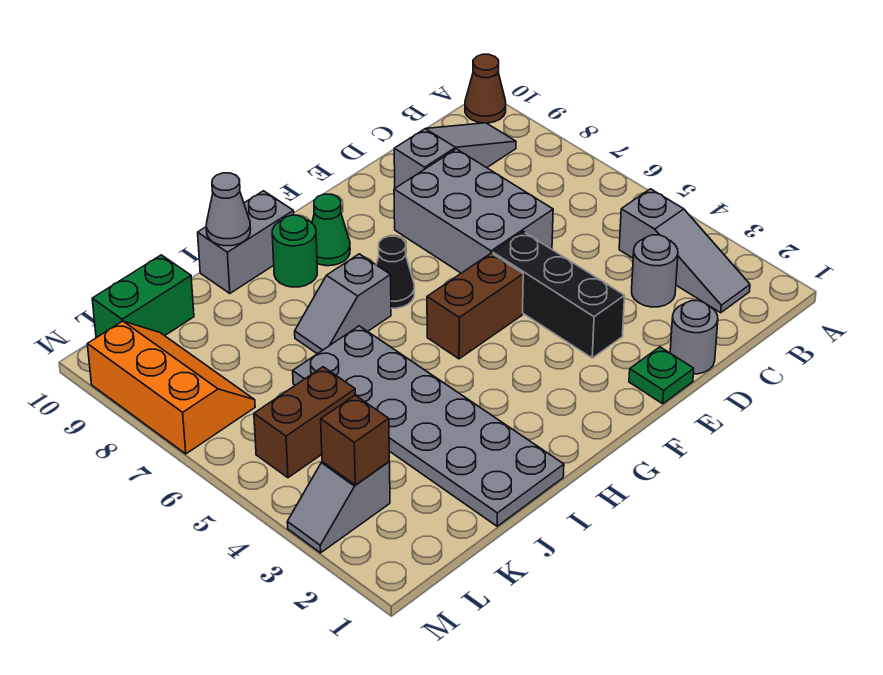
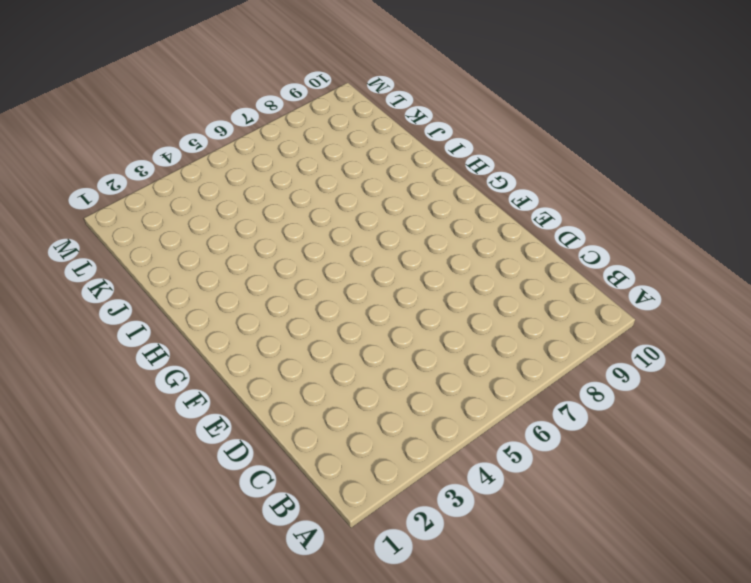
none -> brown 1x1 cone [465,54,506,123]
none -> grey 1x3 slope [619,189,750,313]
none -> grey 1x3 slope [394,123,516,188]

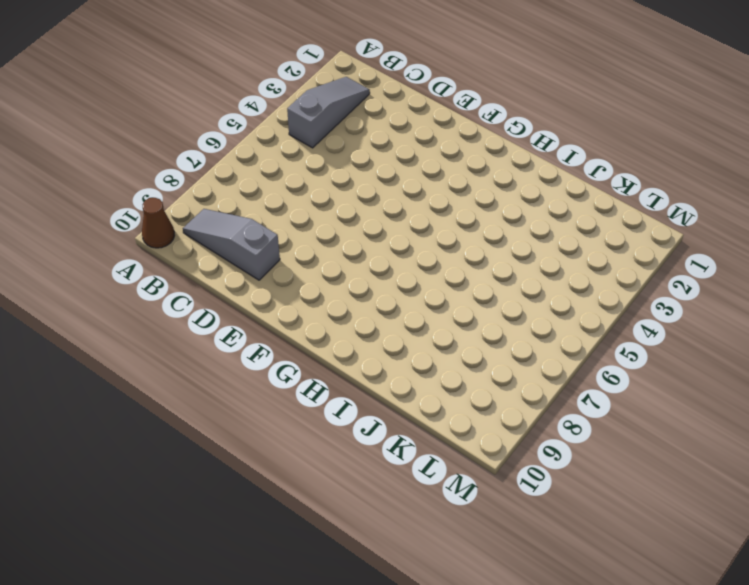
none -> grey 1x1 round brick [632,235,678,307]
none -> grey 1x1 round brick [670,301,718,374]
none -> grey 2x3 brick [394,149,553,273]

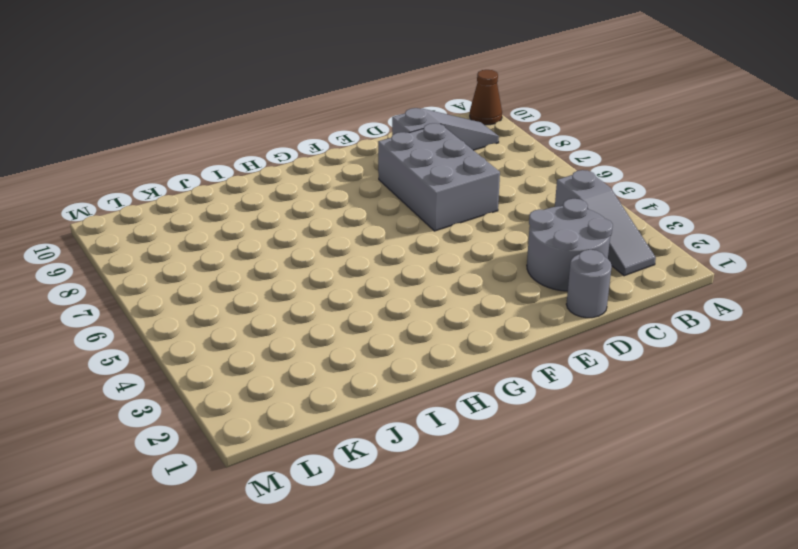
grey 2x2 round brick [527,199,613,291] -> grey 1x1 round brick [632,235,678,307]
none -> green 1x1 plate [629,347,694,404]
none -> black 1x3 brick [493,232,625,358]
none -> brown 1x2 brick [427,253,523,359]

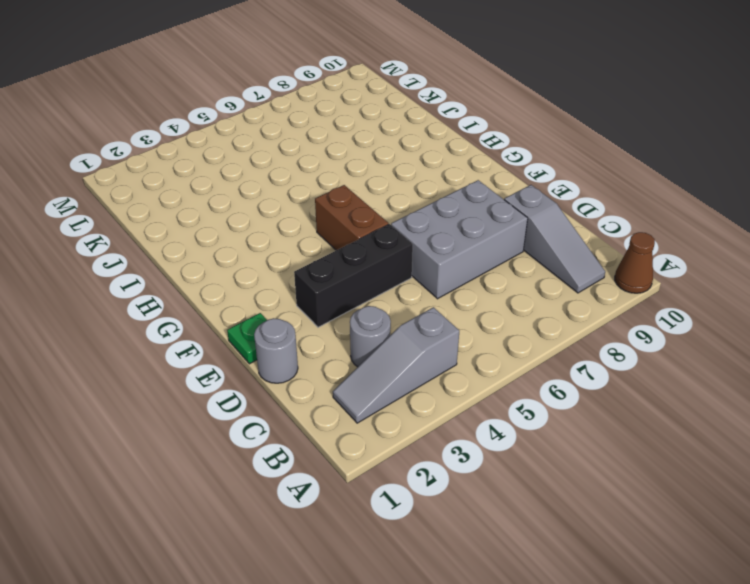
none -> black 1x1 cone [376,236,414,308]
none -> green 1x1 cone [312,194,350,266]
none -> grey 1x2 slope [295,254,391,354]

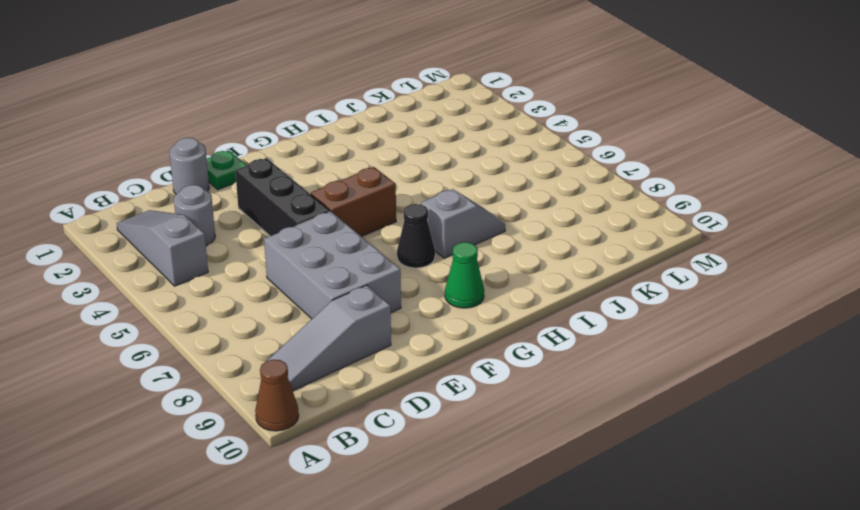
none -> green 1x1 round brick [272,215,317,287]
none -> grey 1x2 brick [198,191,294,293]
none -> grey 2x6 plate [293,326,564,526]

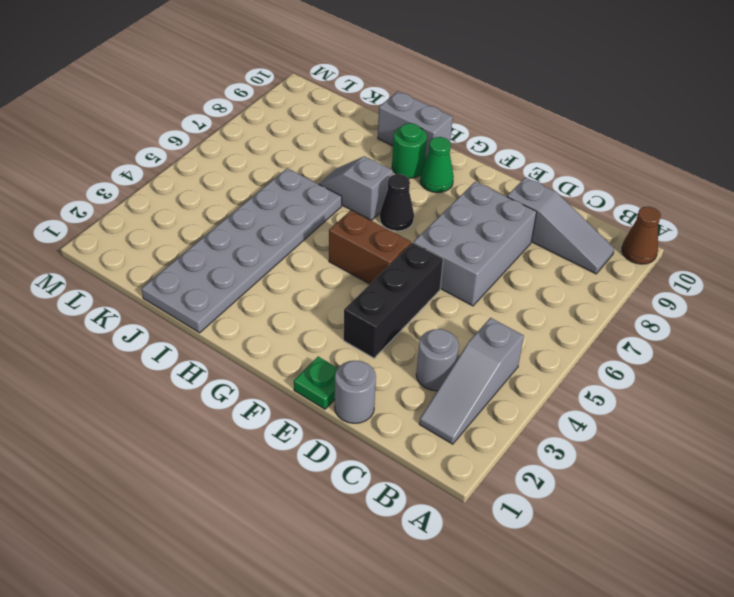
none -> brown 1x2 brick [254,367,356,478]
none -> green 1x2 brick [92,255,194,338]
none -> grey 1x2 slope [287,462,390,553]

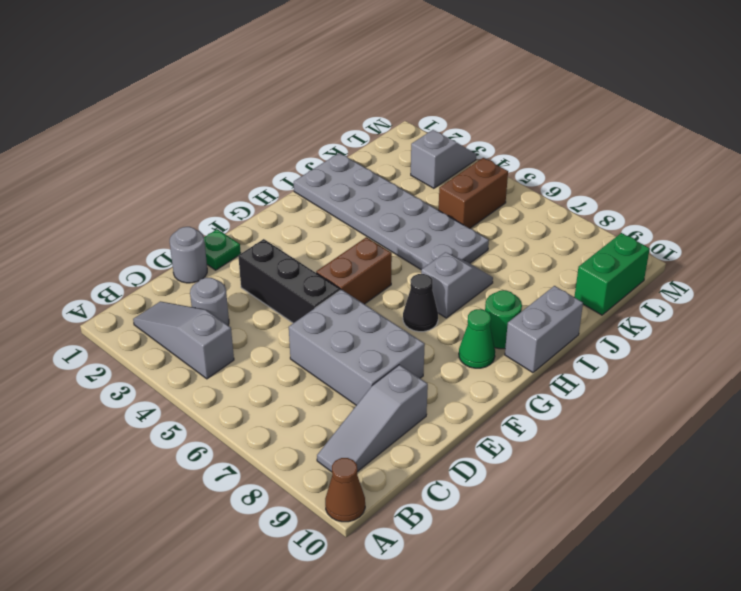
none -> orange 2x3 slope [87,321,255,454]
none -> grey 1x1 cone [206,173,251,246]
none -> brown 1x1 brick [321,395,389,485]

